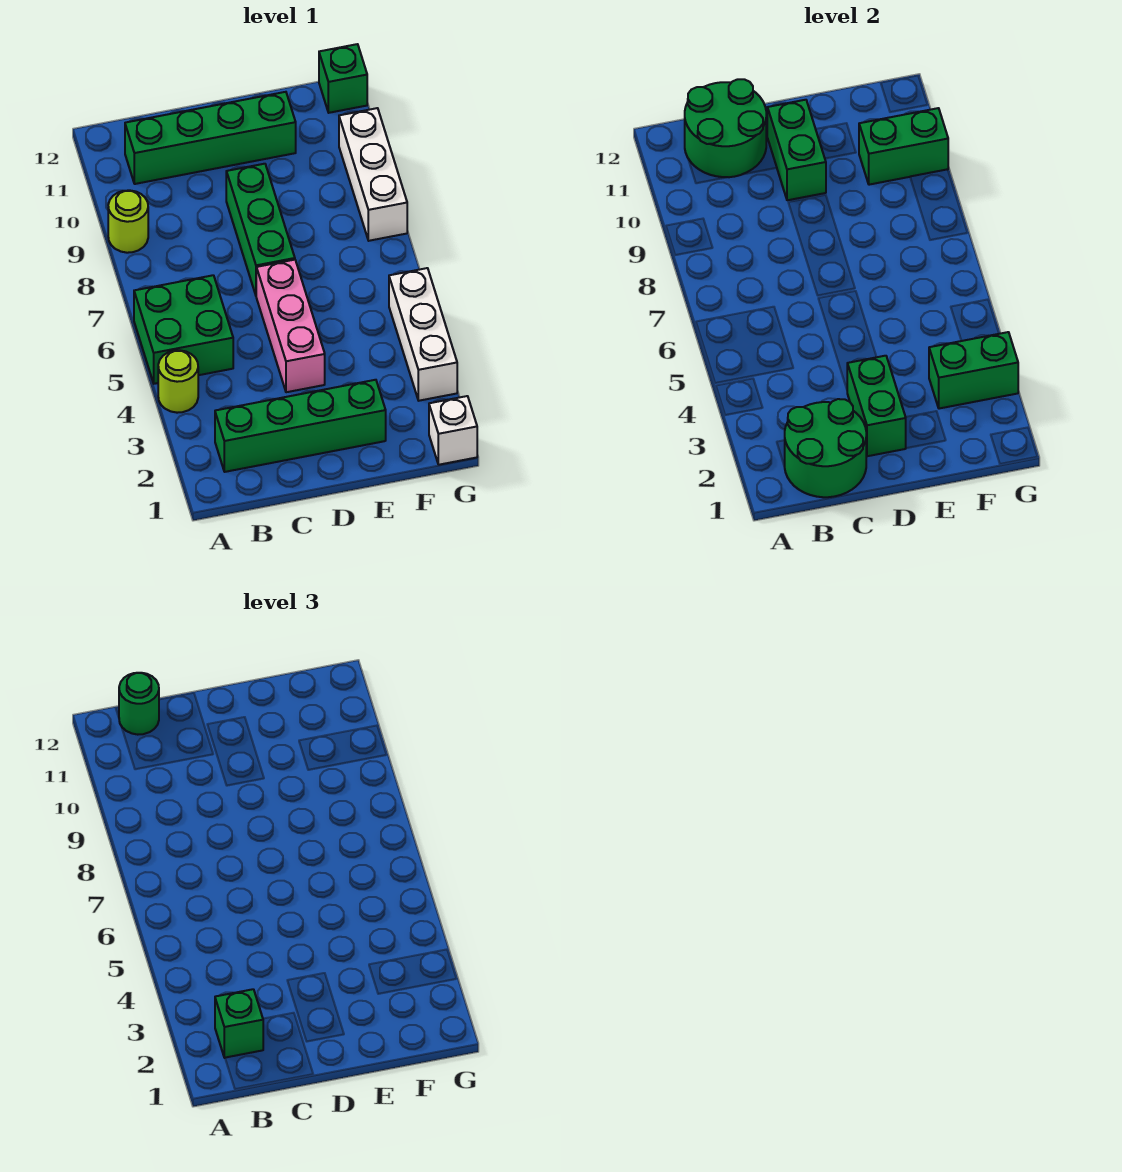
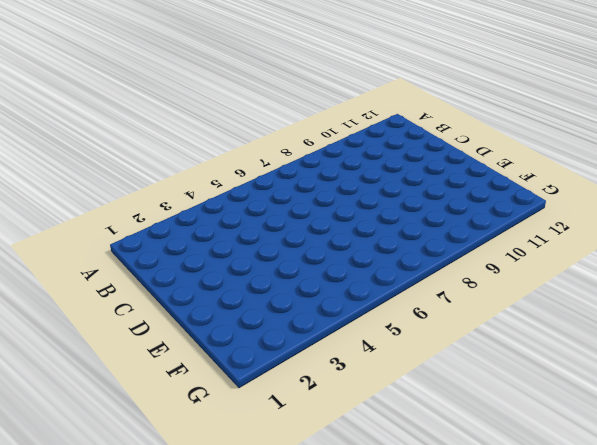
none -> lime 1x1 round brick [158,350,198,413]
none -> green 2x2 brick [134,275,233,384]
none -> lime 1x1 round brick [108,190,148,253]

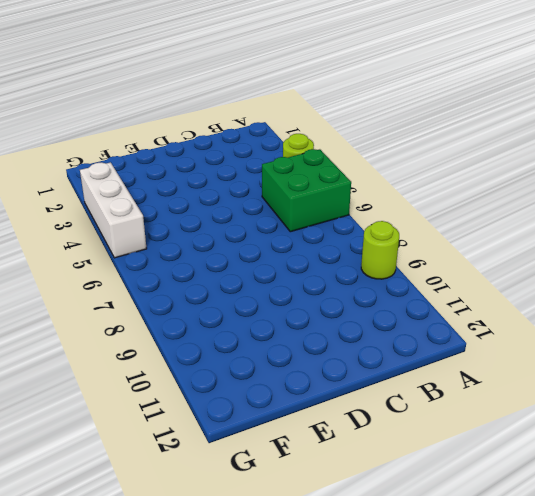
none -> green 1x4 brick [215,380,386,472]
none -> green 1x4 brick [125,92,296,184]
none -> pink 1x3 brick [256,260,325,392]

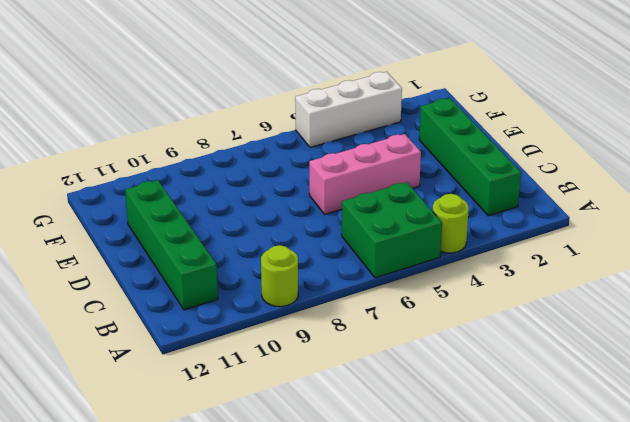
none -> green 1x3 brick [226,164,295,295]
none -> white 1x1 brick [429,396,477,465]
none -> white 1x3 brick [339,108,407,241]

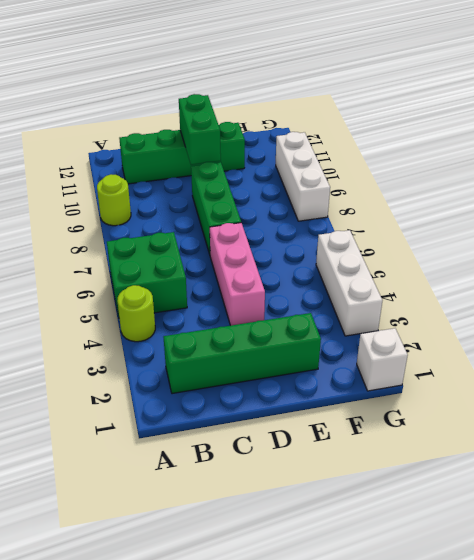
none -> green 1x1 brick [319,44,367,113]
none -> green 2x2 round brick [784,399,866,497]
none -> green 2x2 round brick [685,79,766,177]

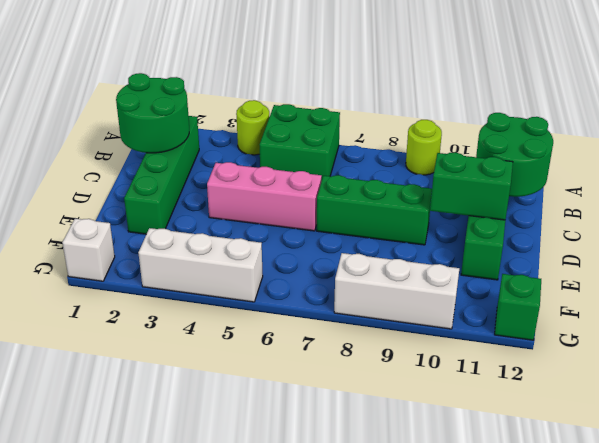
none -> green 1x2 brick [847,356,906,456]
none -> green 1x2 brick [929,332,1018,409]
none -> green 1x2 brick [859,108,948,185]

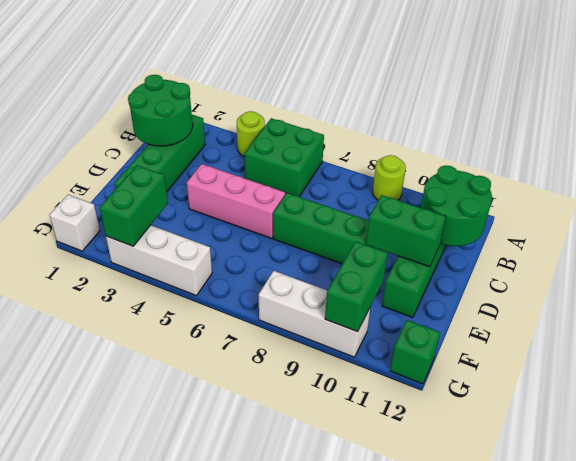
none -> green 1x2 brick [847,356,906,456]
none -> green 1x1 brick [215,989,263,1058]
none -> green 1x1 round brick [119,673,159,735]

